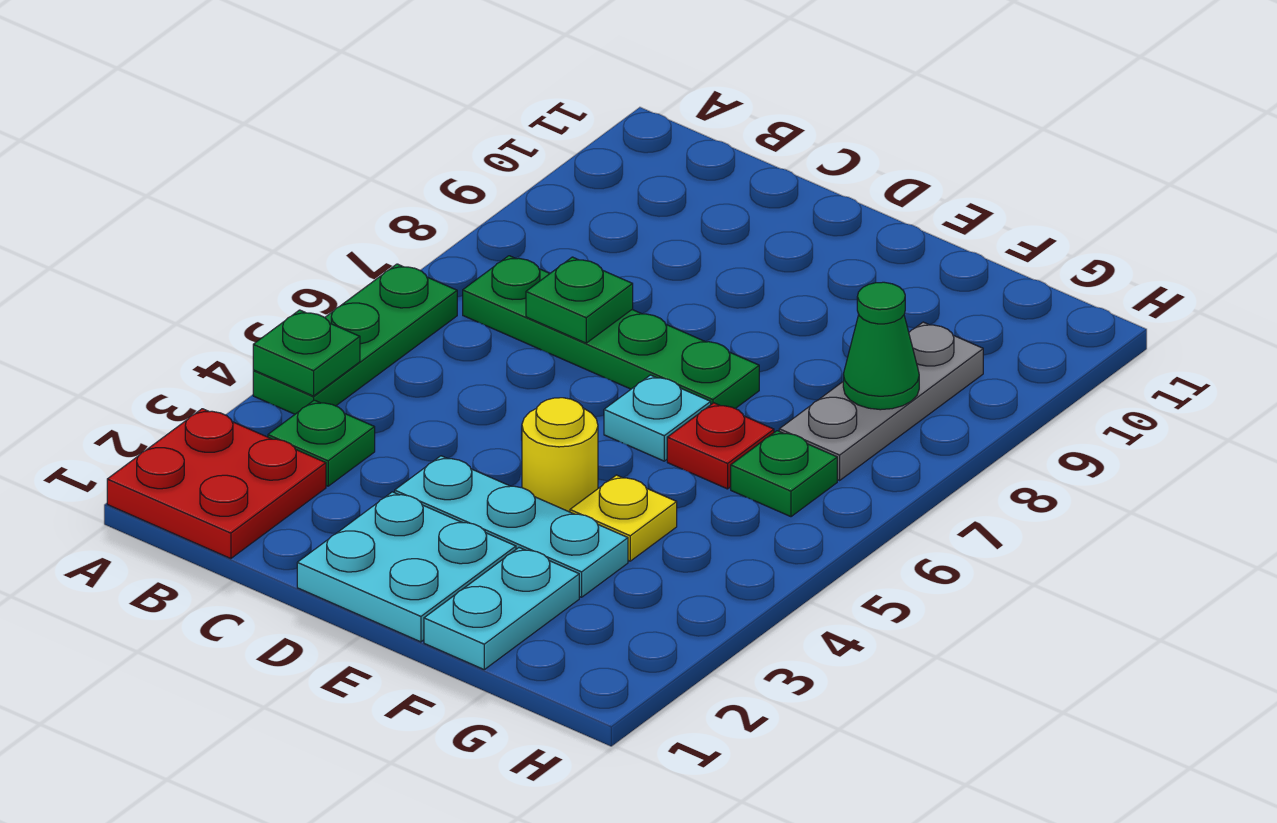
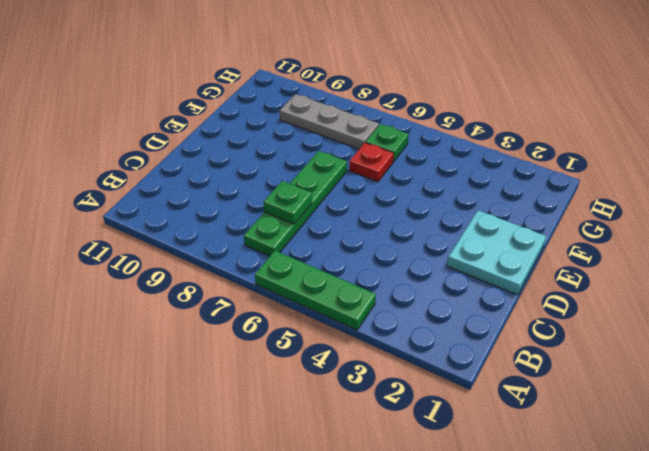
none -> red 2x2 plate [107,409,326,559]
none -> green 1x1 plate [268,400,375,486]
none -> cyan 1x3 plate [395,456,628,597]

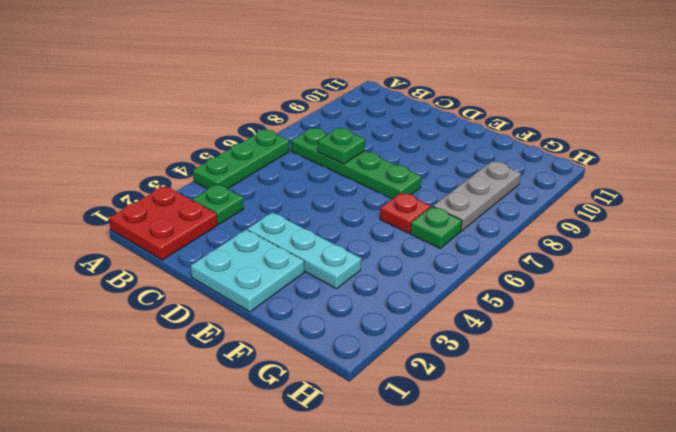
none -> yellow 1x1 round brick [522,398,598,512]
none -> cyan 1x1 plate [604,375,711,461]
none -> cyan 1x2 plate [424,548,579,669]

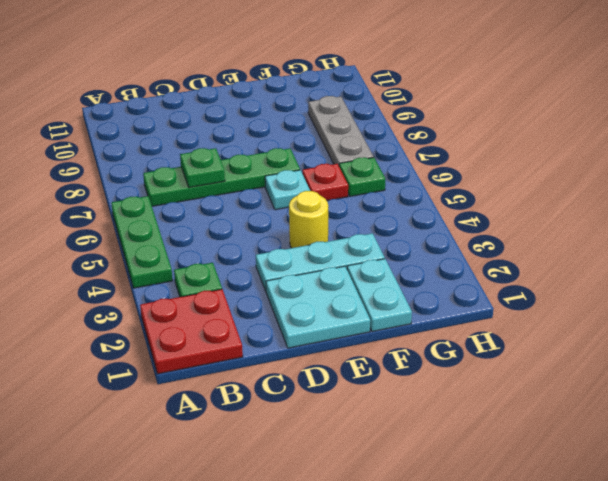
none -> yellow 1x1 plate [570,475,677,561]
none -> green 1x1 plate [253,310,360,396]
none -> green 1x1 cone [843,282,919,410]

